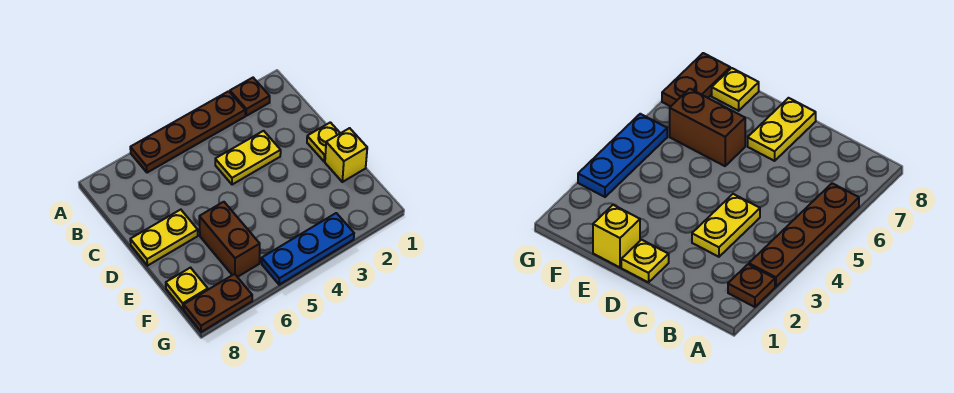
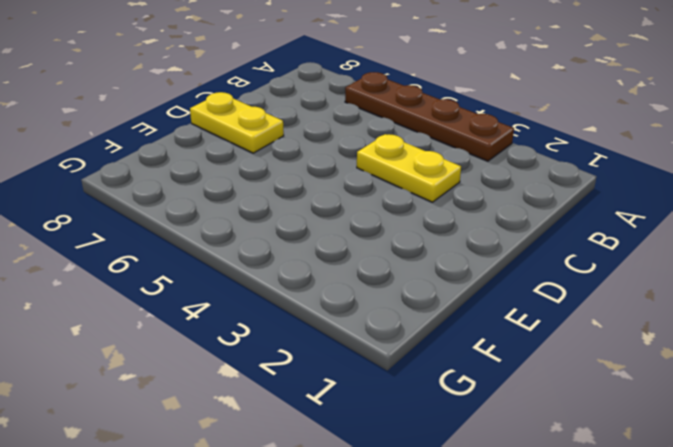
none -> brown 1x1 plate [230,78,270,116]
none -> yellow 1x1 plate [307,122,340,162]

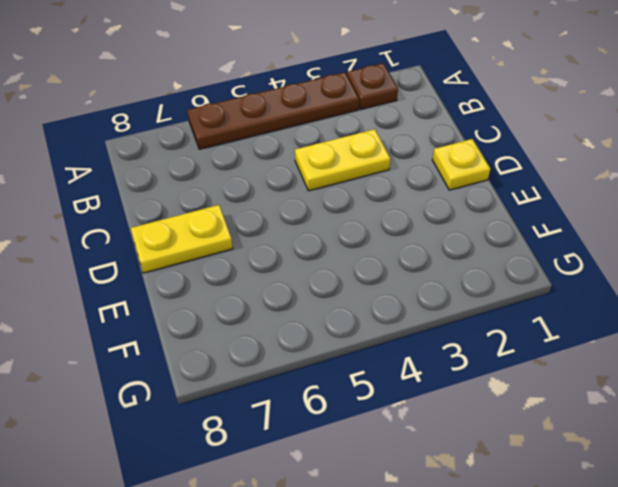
none -> yellow 1x1 brick [325,128,367,182]
none -> brown 1x2 brick [199,202,260,277]

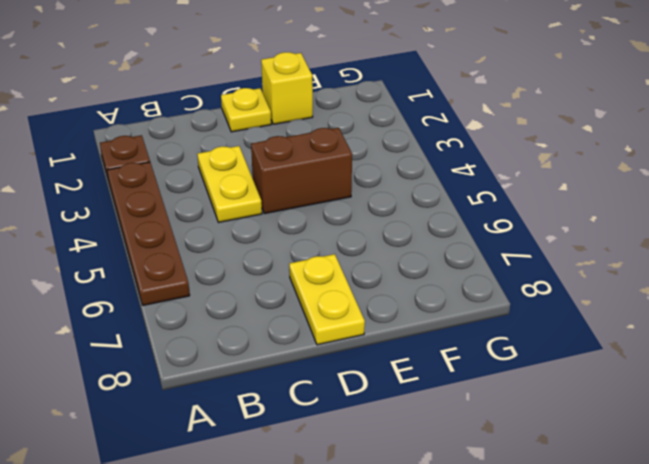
brown 1x2 brick [251,128,352,214] -> brown 1x2 brick moved to [199,202,260,277]
none -> yellow 1x1 plate [166,268,208,310]
none -> blue 1x3 plate [262,213,354,285]

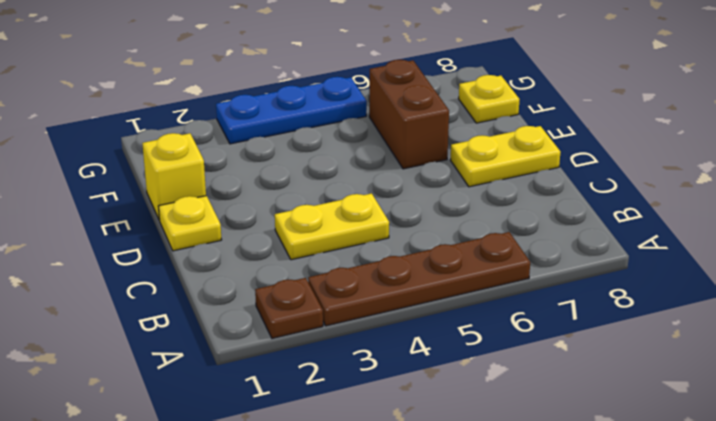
none -> brown 1x2 plate [184,274,252,332]

